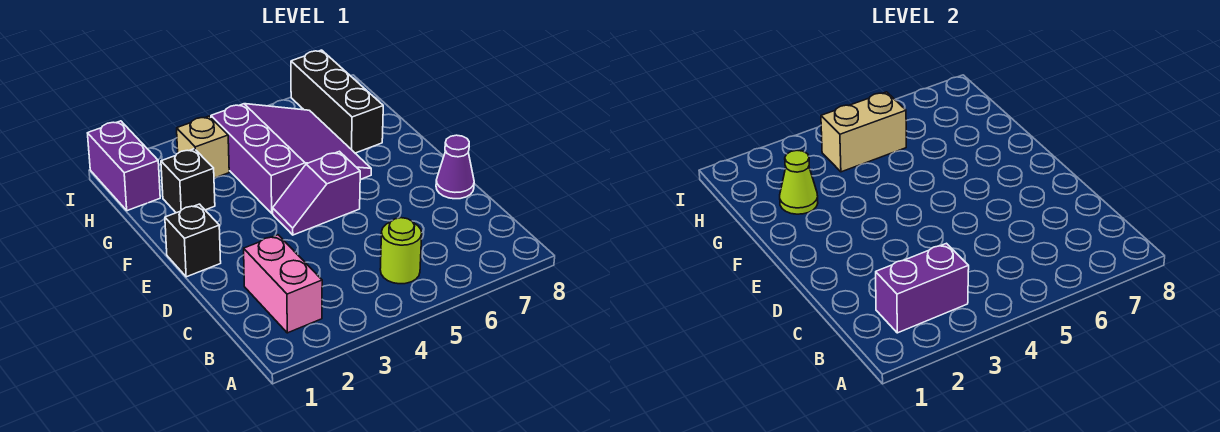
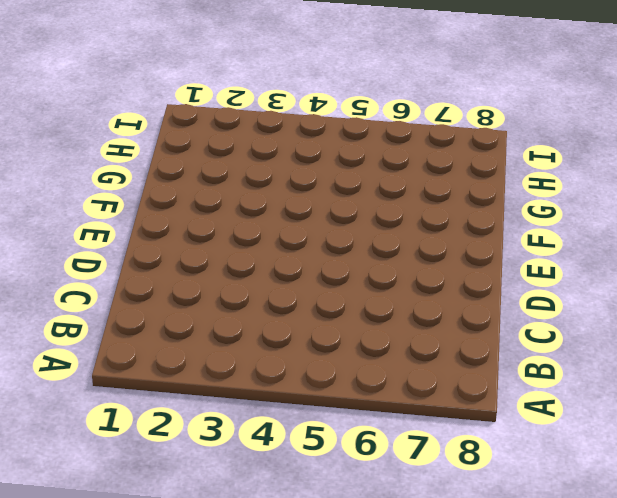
none -> pink 1x2 brick [244,235,322,333]
none -> lime 1x1 round brick [380,218,422,284]
none -> purple 1x1 cone [436,135,474,199]

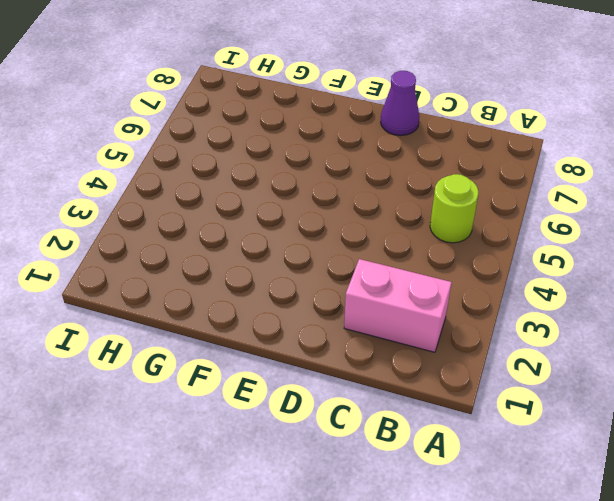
none -> black 1x1 brick [165,204,221,277]
none -> purple 1x2 slope [273,151,361,235]
none -> purple 3x3 slope [211,104,371,213]

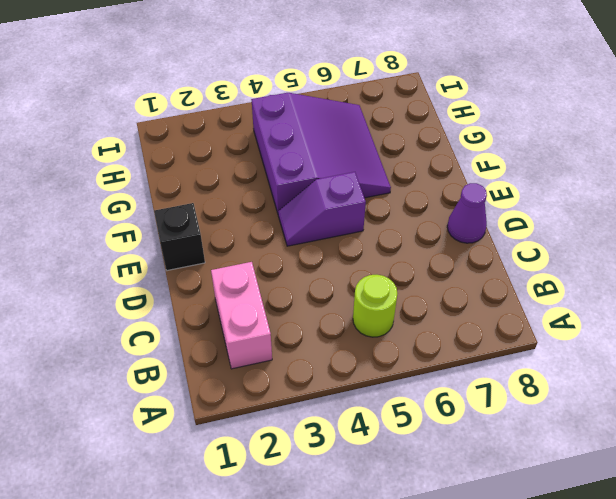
none -> black 1x1 brick [161,149,215,213]
none -> black 1x3 brick [291,50,383,153]
none -> purple 1x2 brick [88,121,160,211]

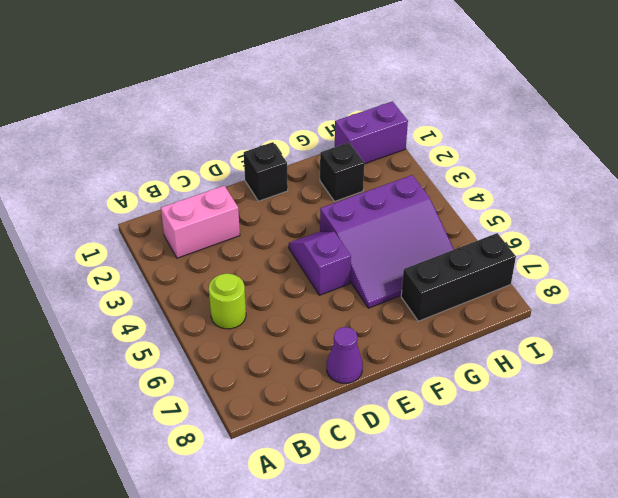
none -> tan 1x1 brick [177,116,229,178]
none -> purple 1x2 brick [876,243,969,333]
none -> lime 1x1 cone [780,150,818,214]

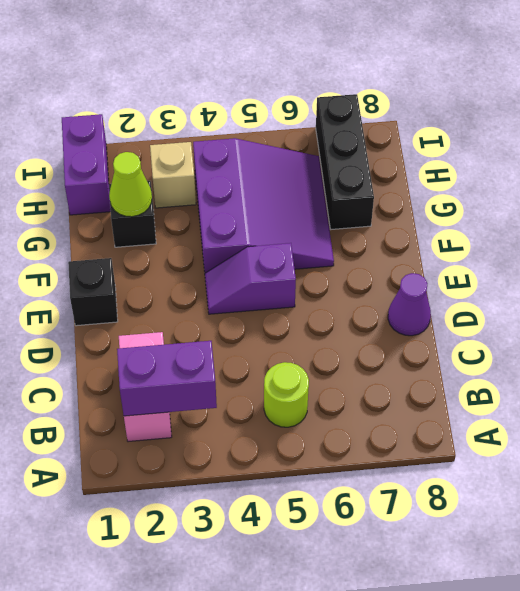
none -> tan 1x2 brick [821,92,906,172]

